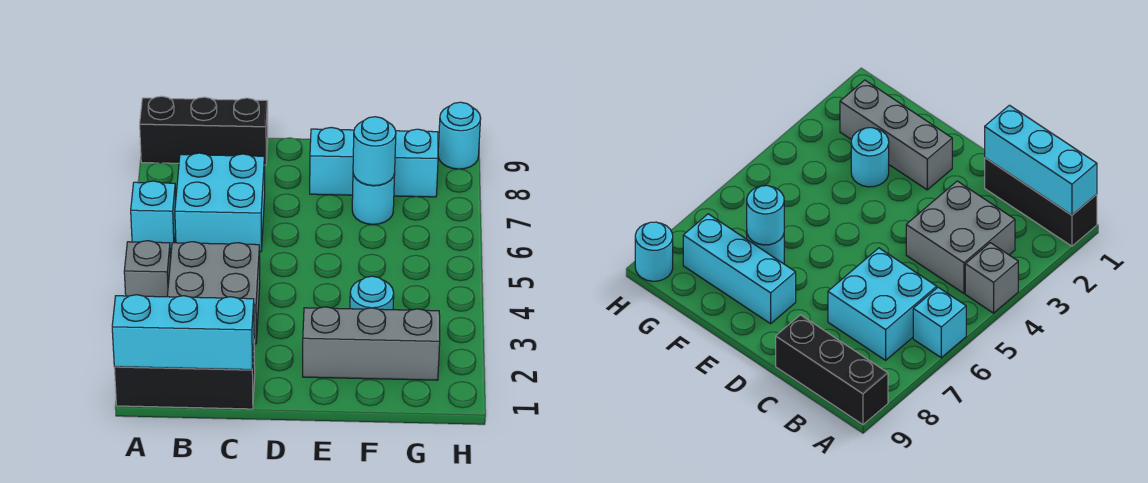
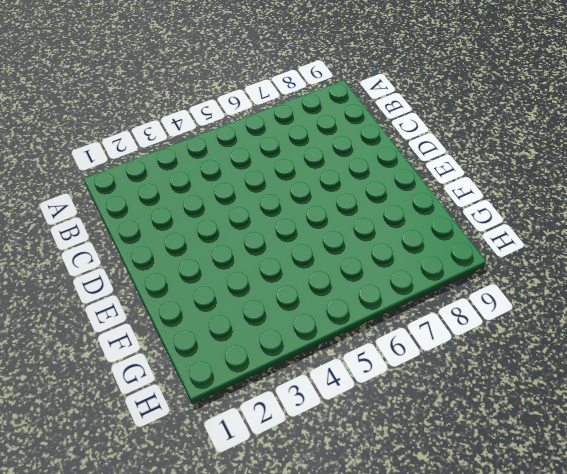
none -> black 1x3 brick [114,351,255,409]
none -> grey 1x1 brick [124,241,171,297]
none -> cyan 1x1 brick [131,181,176,250]

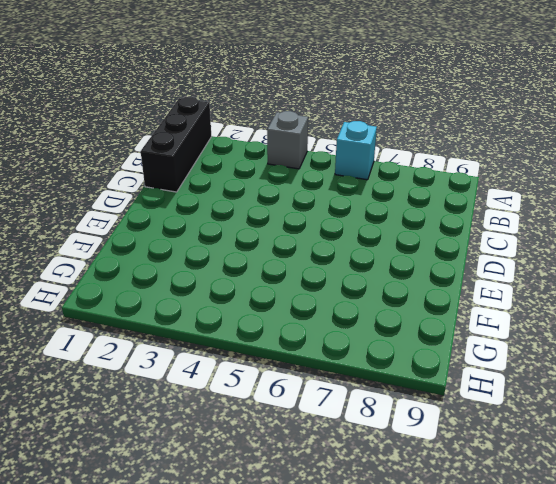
none -> black 1x3 brick [140,96,268,165]
none -> grey 2x2 brick [167,242,260,344]
none -> cyan 2x2 brick [175,153,265,252]

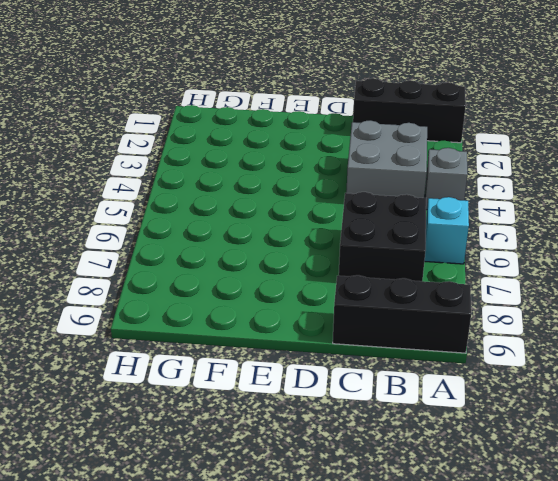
black 2x2 brick [339,192,426,281] -> cyan 2x2 brick [175,153,265,252]
none -> grey 1x3 brick [303,307,440,380]
none -> cyan 1x3 brick [310,127,438,197]
none -> cyan 1x1 round brick [350,276,394,310]

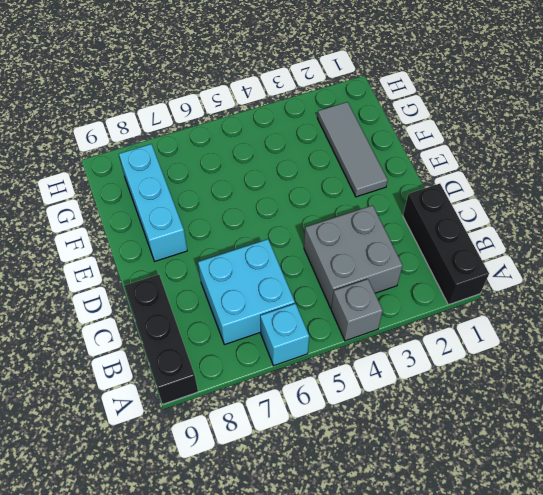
grey 1x3 tile [317,102,388,197] -> grey 1x3 brick [303,307,440,380]
none -> cyan 1x1 round brick [350,276,394,310]
none -> cyan 1x1 round brick [352,173,395,225]
none -> cyan 1x1 round brick [438,102,481,169]

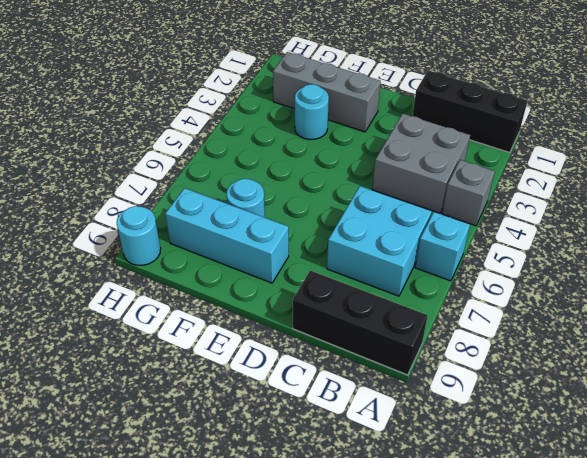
none -> cyan 1x3 brick [112,295,254,370]
none -> cyan 1x1 round brick [353,117,396,186]

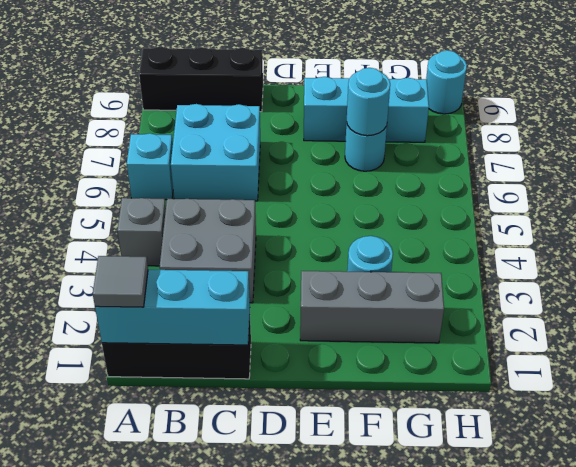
grey 1x1 tile [93,256,148,307] -> none

